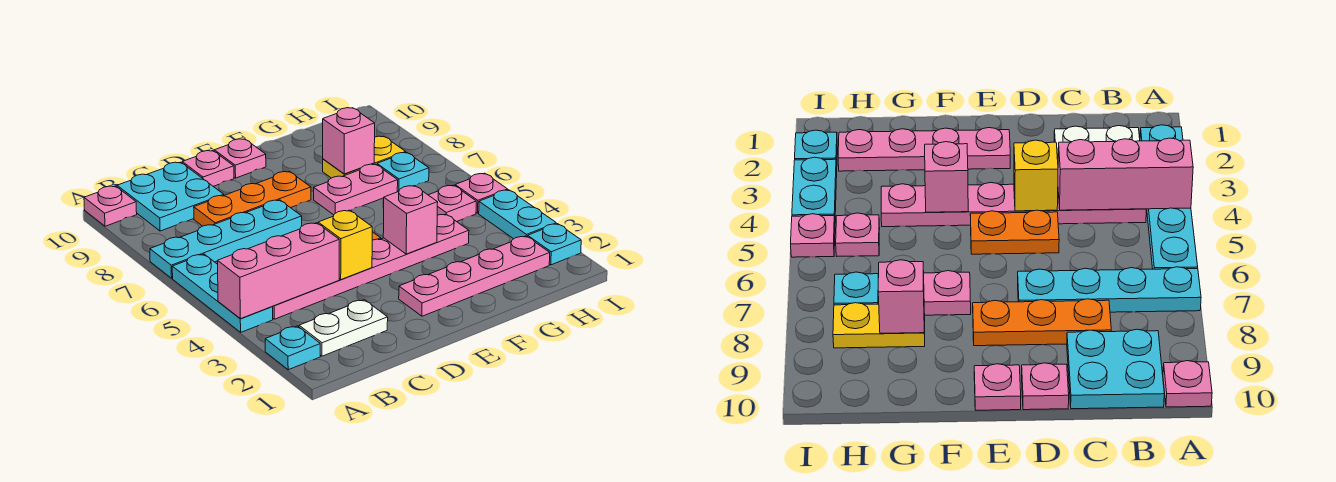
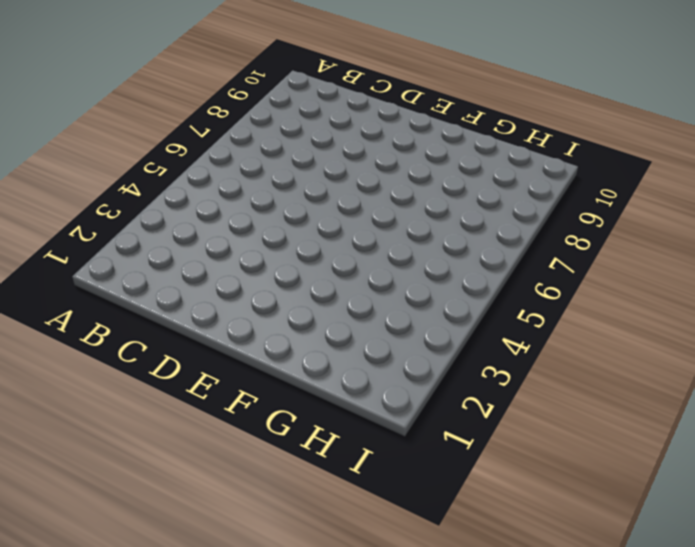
none -> cyan 1x1 plate [265,326,320,370]
none -> cyan 1x3 plate [172,254,273,332]
none -> cyan 1x4 plate [150,200,302,278]

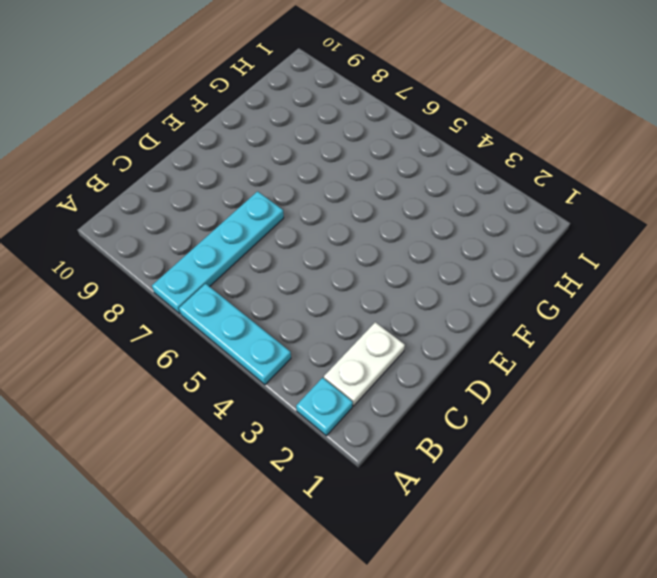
none -> pink 1x1 plate [84,186,137,226]
none -> pink 1x6 plate [272,214,469,319]
none -> cyan 2x2 plate [117,162,224,231]

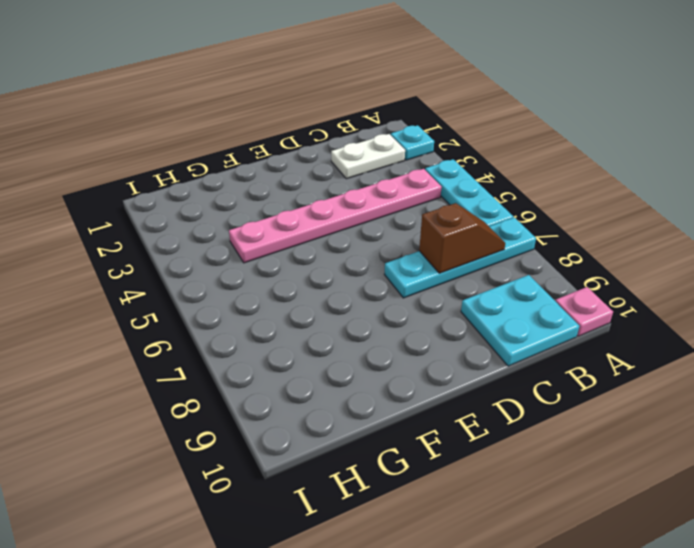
brown 1x2 slope [419,203,505,273] -> none
none -> orange 1x3 plate [194,171,311,226]
none -> orange 1x2 plate [970,210,1059,254]
none -> pink 1x1 plate [182,151,234,186]

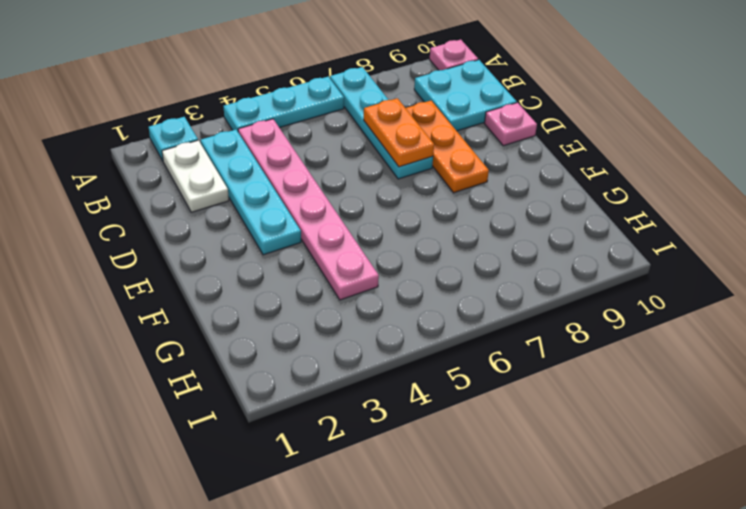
cyan 1x4 plate [201,130,301,255] -> none
orange 1x2 plate [364,98,434,167] -> orange 1x2 plate moved to [970,210,1059,254]
none -> pink 1x4 plate [399,236,550,316]
none -> pink 1x1 plate [214,139,266,178]
none -> pink 1x2 plate [314,164,398,215]

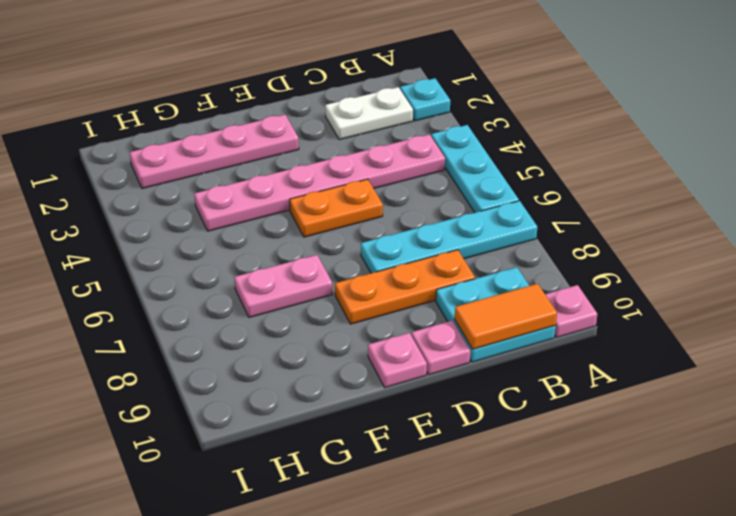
orange 1x2 tile [455,284,557,349] -> none
none -> yellow 1x2 plate [323,136,406,178]
none -> pink 1x1 plate [429,185,476,222]
none -> cyan 1x1 plate [377,152,429,192]

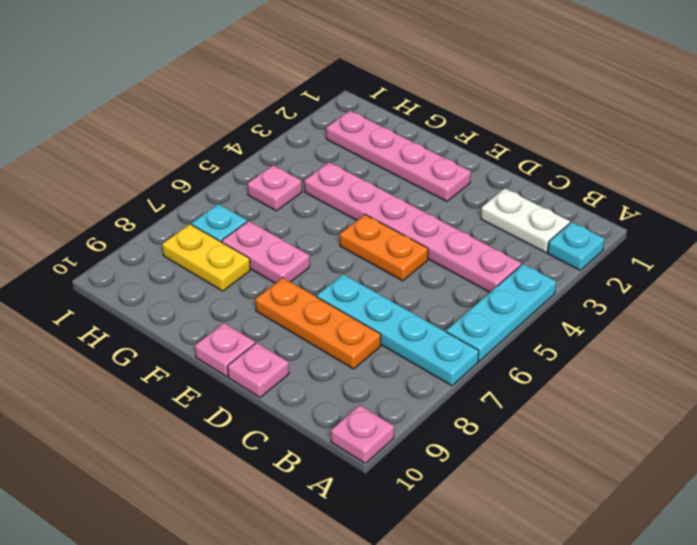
none -> cyan 2x2 plate [117,162,224,231]
none -> cyan 1x1 plate [528,224,581,265]
none -> cyan 1x2 plate [479,190,556,239]

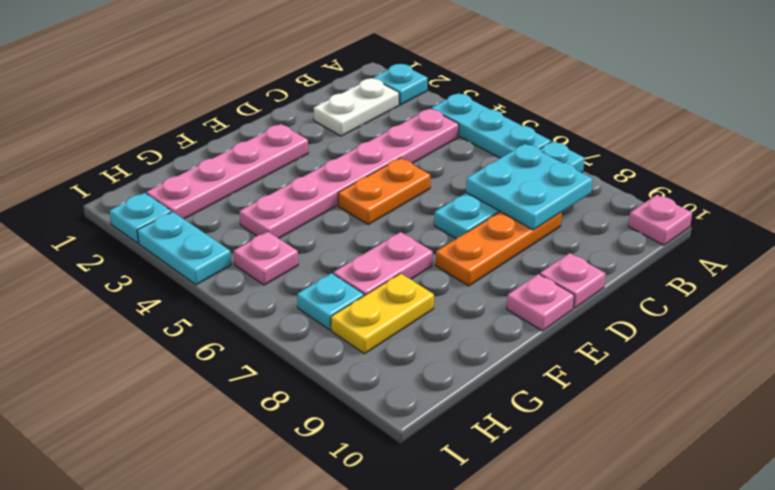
cyan 2x2 plate [466,144,593,230] -> cyan 2x2 plate moved to [117,162,224,231]
none -> pink 1x1 plate [455,173,508,213]
none -> pink 1x3 brick [218,223,339,319]
none -> yellow 1x1 brick [318,210,372,279]

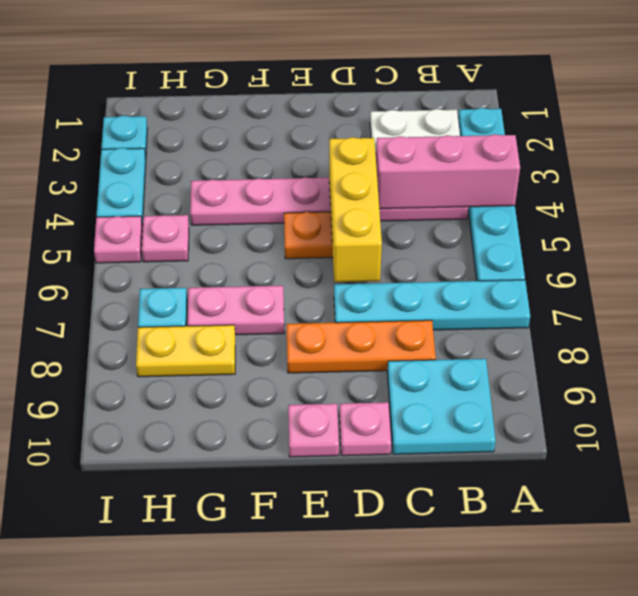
yellow 1x3 brick [329,137,382,282] -> yellow 1x1 brick [318,210,372,279]
none -> pink 1x1 plate [84,186,137,226]
none -> pink 1x4 plate [399,236,550,316]
none -> pink 1x1 brick [383,186,438,254]

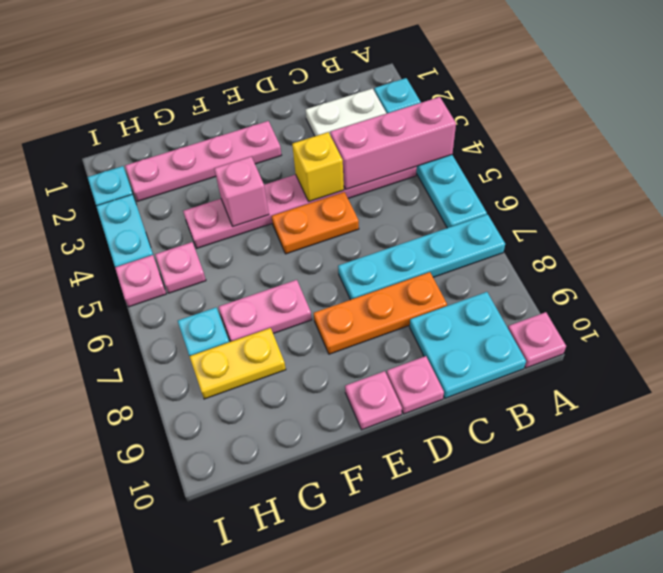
none -> pink 1x1 brick [323,108,375,174]

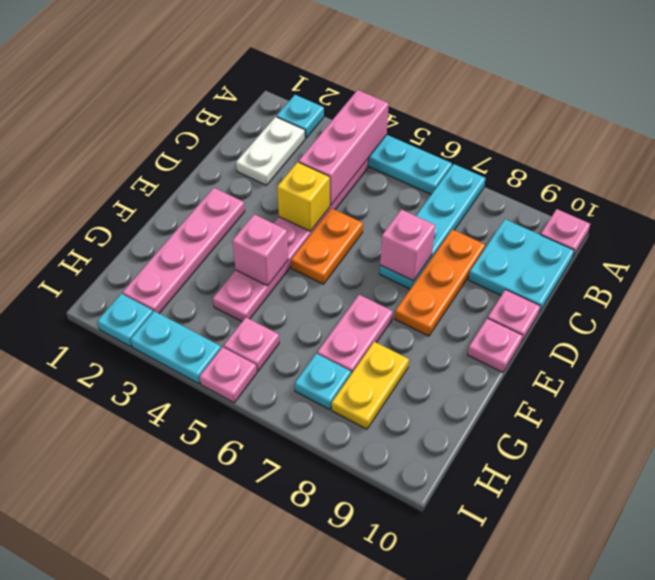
pink 1x1 brick [380,209,435,281] -> pink 1x1 brick moved to [323,108,375,174]

